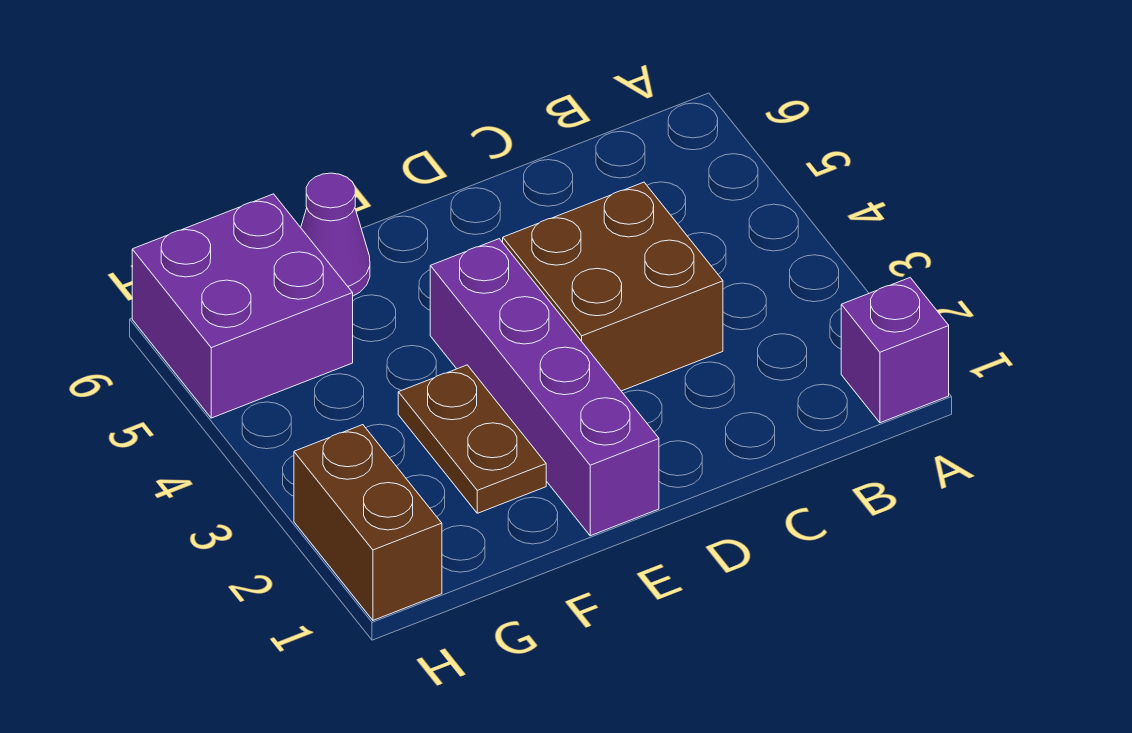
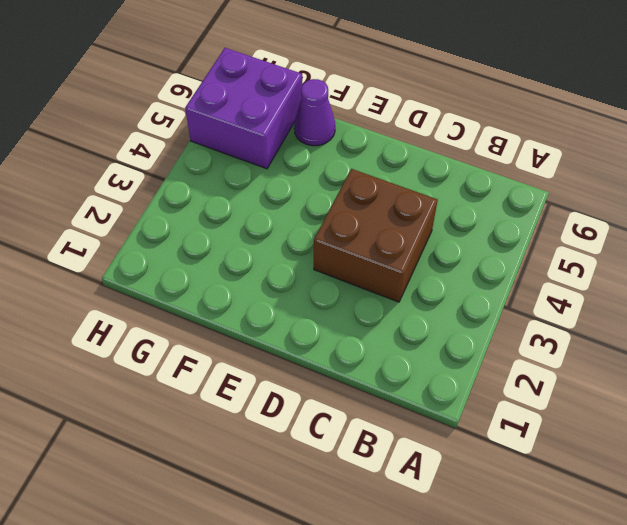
none -> purple 1x1 brick [841,278,949,423]
none -> purple 1x4 brick [430,239,659,536]

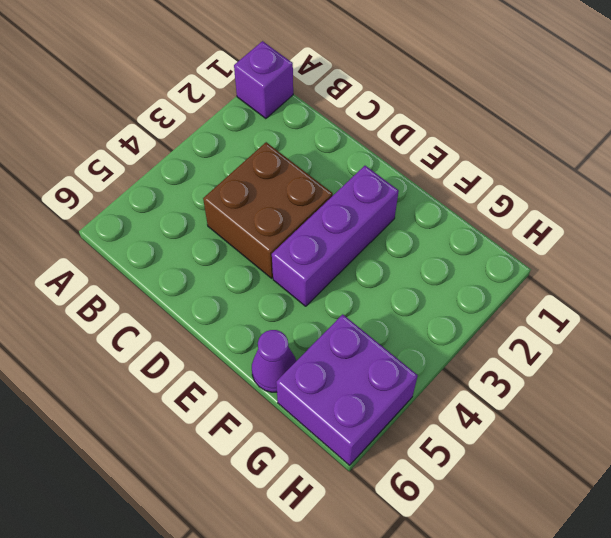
purple 1x3 brick [272,166,399,306] -> purple 1x4 brick [430,239,659,536]
none -> brown 1x2 plate [398,365,546,513]
none -> brown 1x2 brick [294,425,442,620]

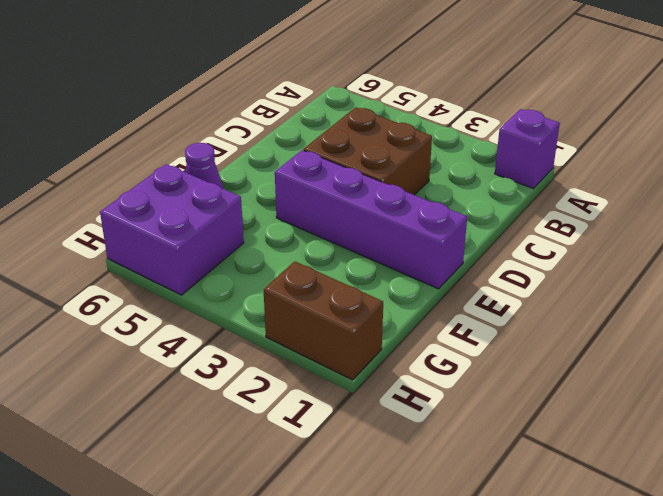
none -> brown 1x2 plate [398,365,546,513]

